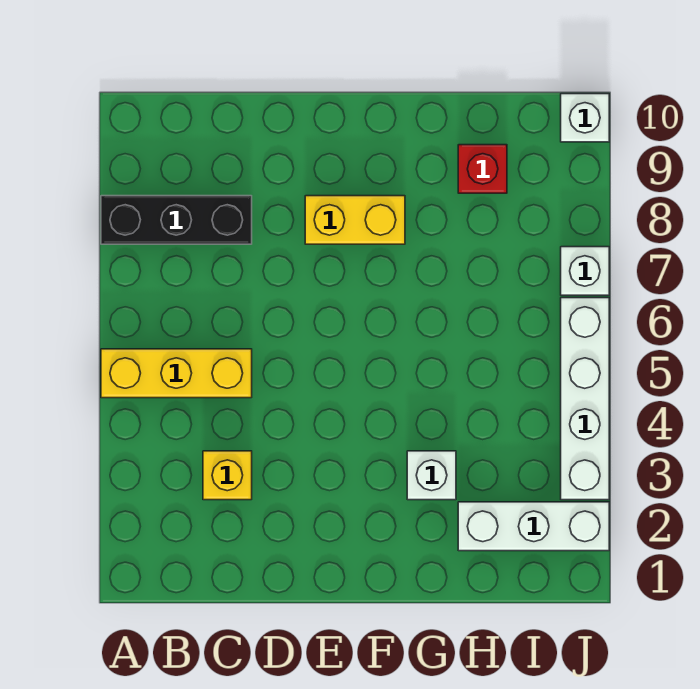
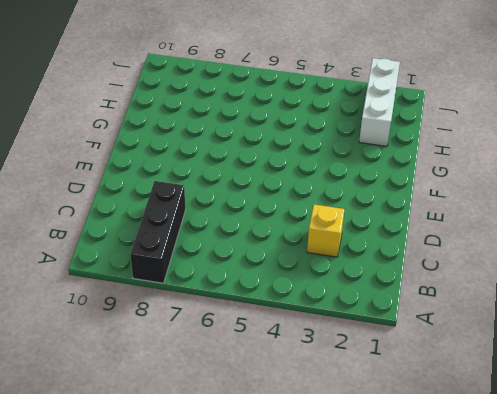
none -> yellow 1x3 brick [101,349,252,398]
none -> yellow 1x2 brick [305,196,405,244]

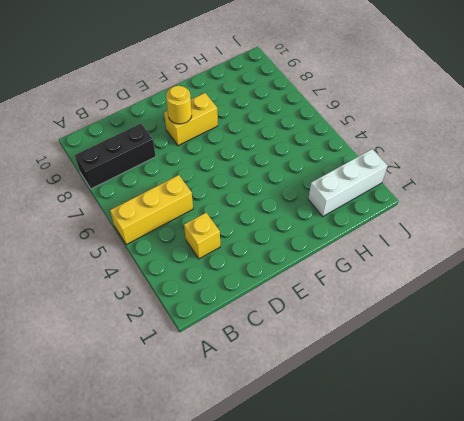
yellow 1x1 round brick [166,86,192,124] -> none
none -> white 1x1 brick [407,451,456,500]
none -> red 1x1 brick [458,145,507,193]

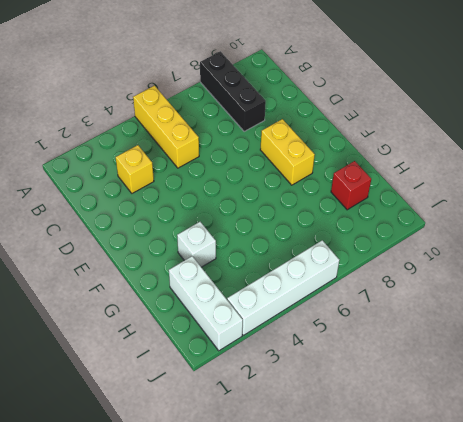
none -> white 1x1 brick [561,247,609,295]
none -> white 1x1 brick [561,94,609,142]

